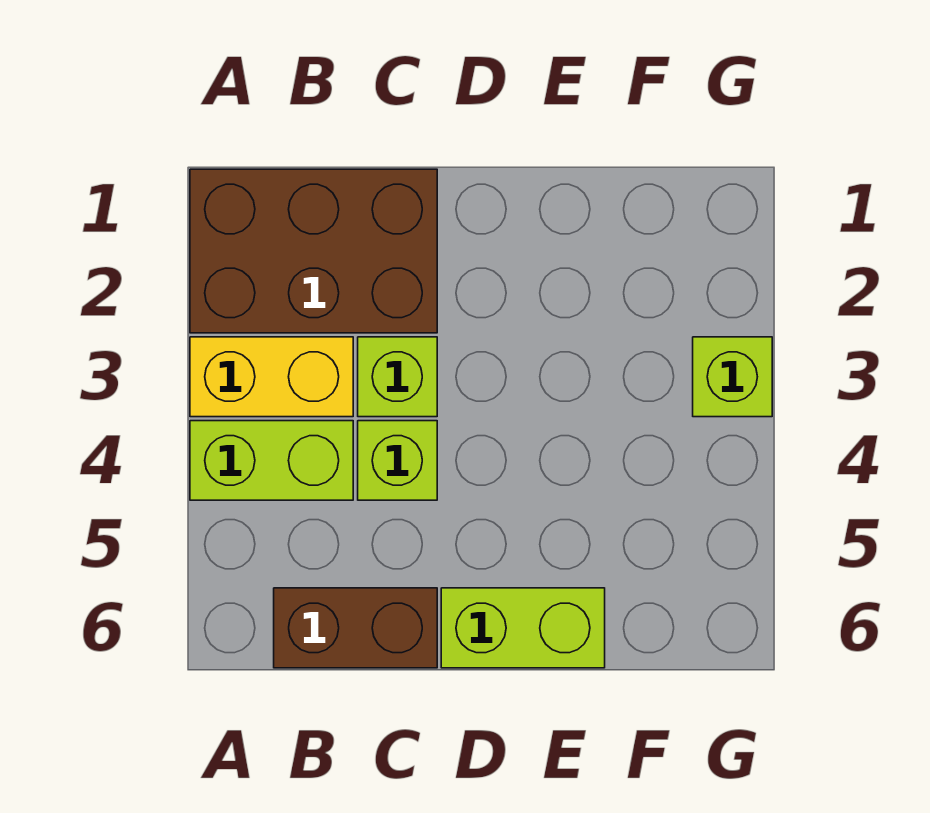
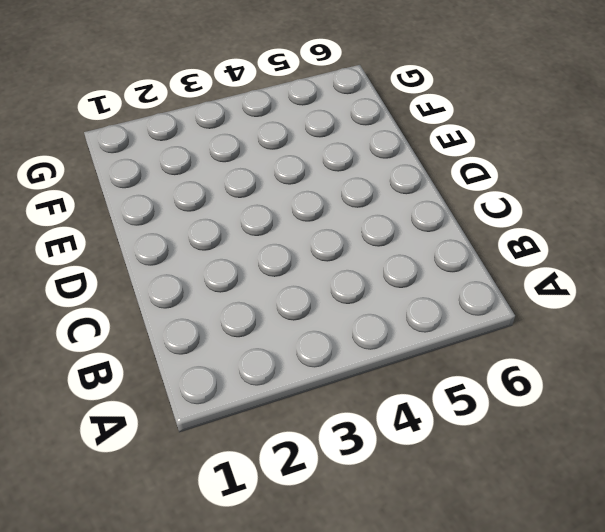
none -> brown 2x3 brick [190,169,437,333]
none -> yellow 1x2 brick [190,337,353,417]

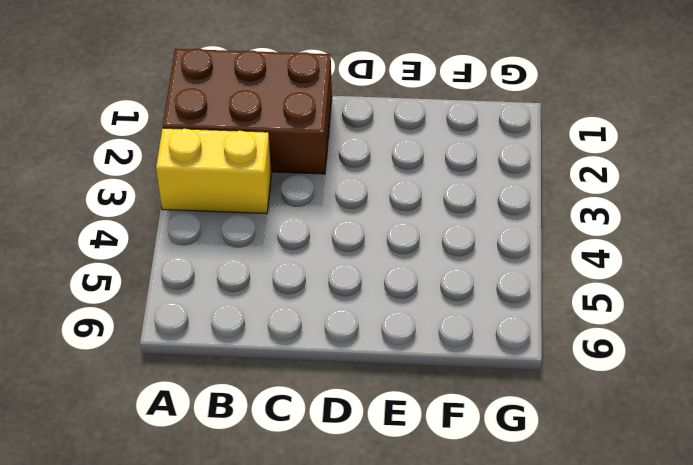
none -> lime 1x2 brick [190,421,353,500]
none -> brown 1x2 brick [274,588,437,668]

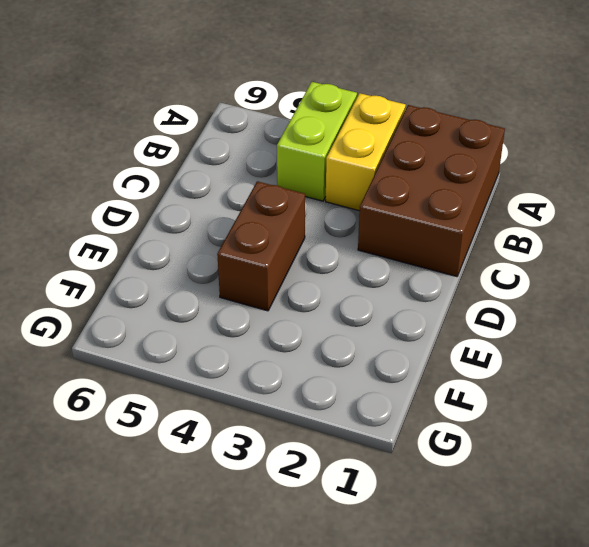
brown 1x2 brick [217,181,305,311] -> brown 1x2 brick moved to [274,588,437,668]
none -> lime 1x1 brick [358,337,437,417]
none -> lime 1x1 brick [358,421,437,500]

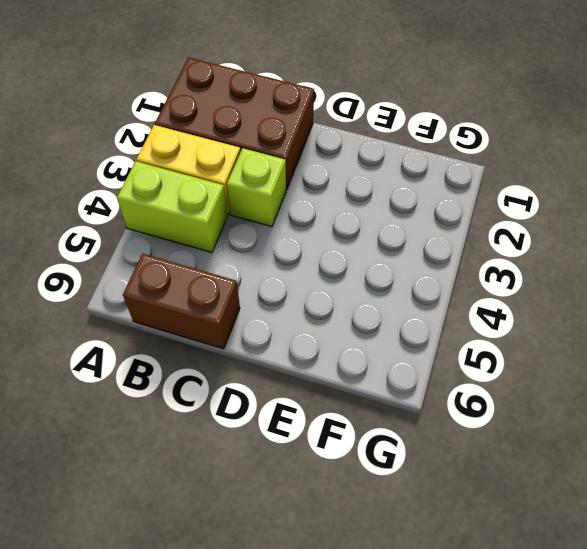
none -> lime 1x1 brick [358,421,437,500]
none -> lime 1x2 brick [441,588,605,668]

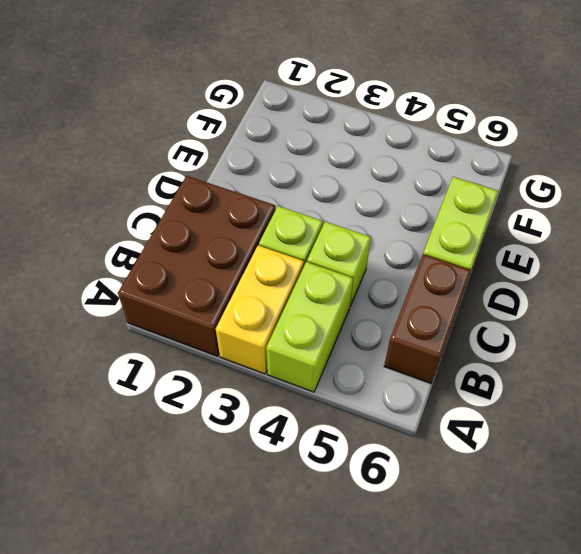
none -> lime 1x1 brick [693,337,772,417]

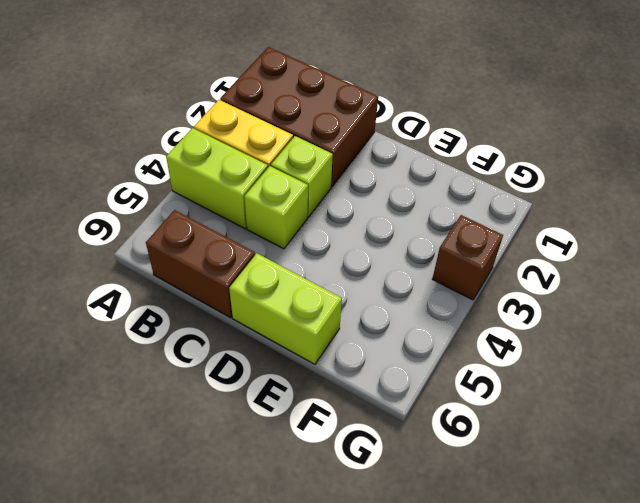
brown 1x1 brick [433,215,503,300] -> lime 1x1 brick [693,337,772,417]

